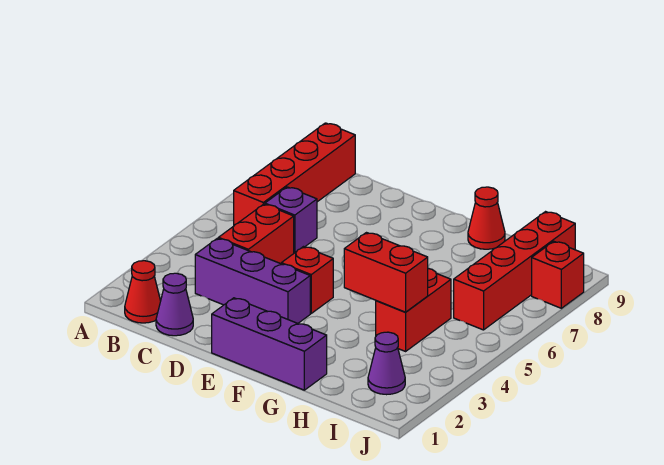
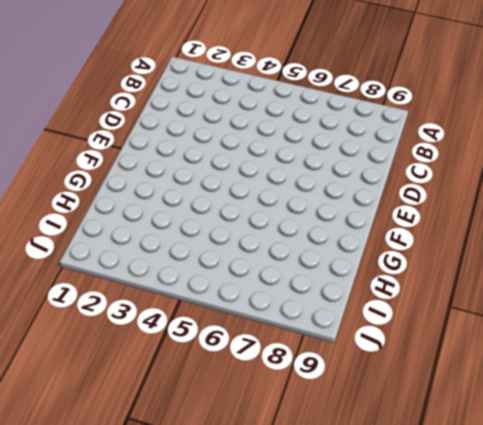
none -> red 1x1 cone [125,261,161,323]
none -> red 1x4 brick [234,123,355,225]
none -> purple 1x1 cone [156,273,193,336]

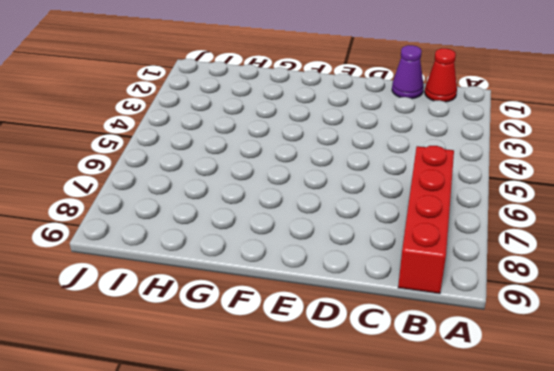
none -> purple 1x3 brick [195,238,310,323]
none -> red 1x2 brick [218,204,294,264]
none -> purple 1x1 brick [265,187,317,253]

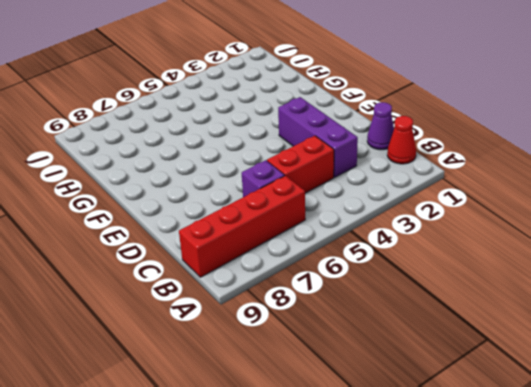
none -> purple 1x3 brick [212,298,327,390]
none -> red 1x1 brick [281,247,333,313]
none -> red 1x1 cone [468,187,505,249]

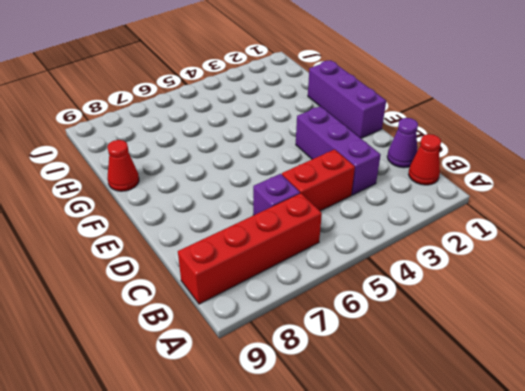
none -> red 1x1 brick [281,247,333,313]
none -> red 1x2 brick [376,269,451,351]
none -> purple 1x1 cone [368,332,405,395]

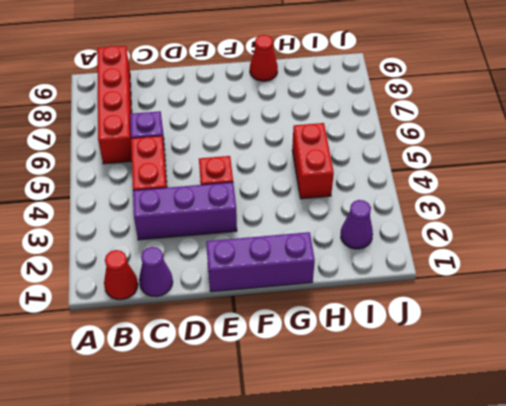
none -> red 1x4 brick [454,212,575,330]
none -> red 1x1 brick [532,241,584,308]
none -> red 1x2 brick [344,233,428,312]

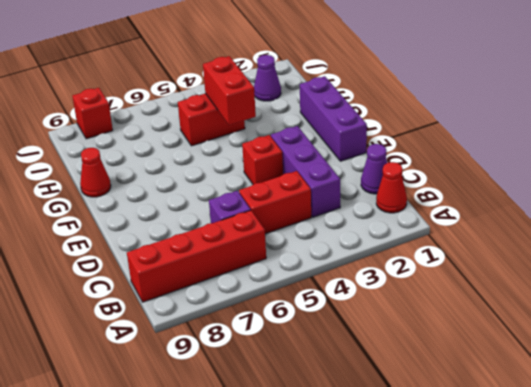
none -> red 1x4 brick [454,212,575,330]

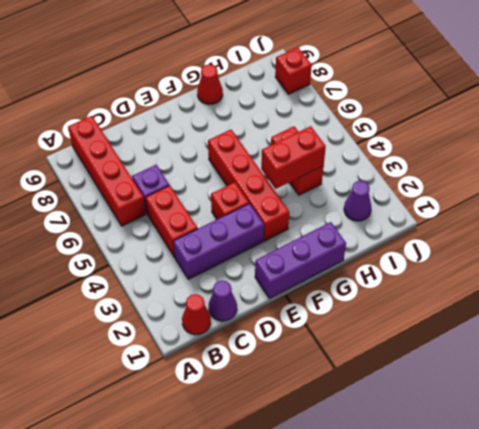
red 1x4 brick [208,130,289,241] -> red 1x4 brick moved to [454,212,575,330]

